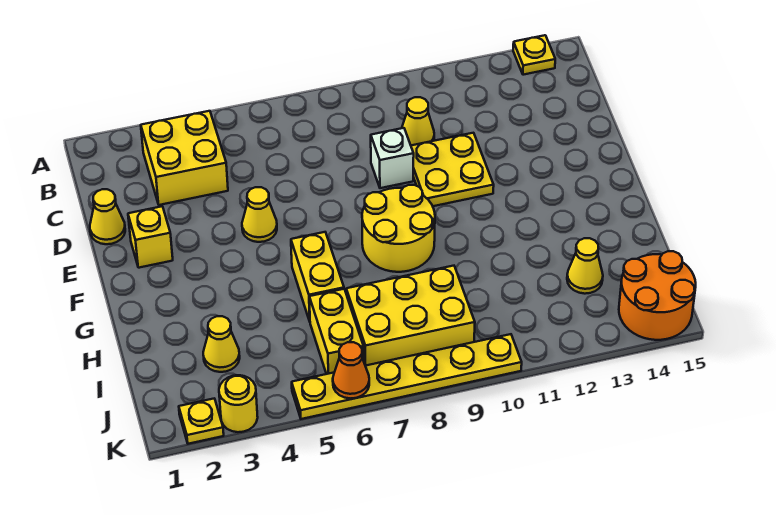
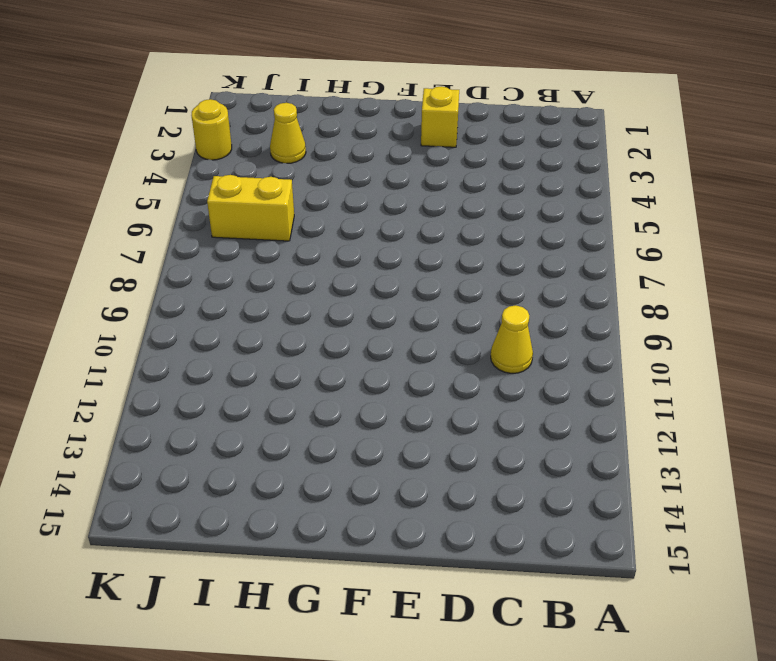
none -> yellow 1x1 plate [513,35,555,75]
none -> yellow 2x2 brick [141,111,228,205]
none -> yellow 1x1 cone [90,189,125,244]

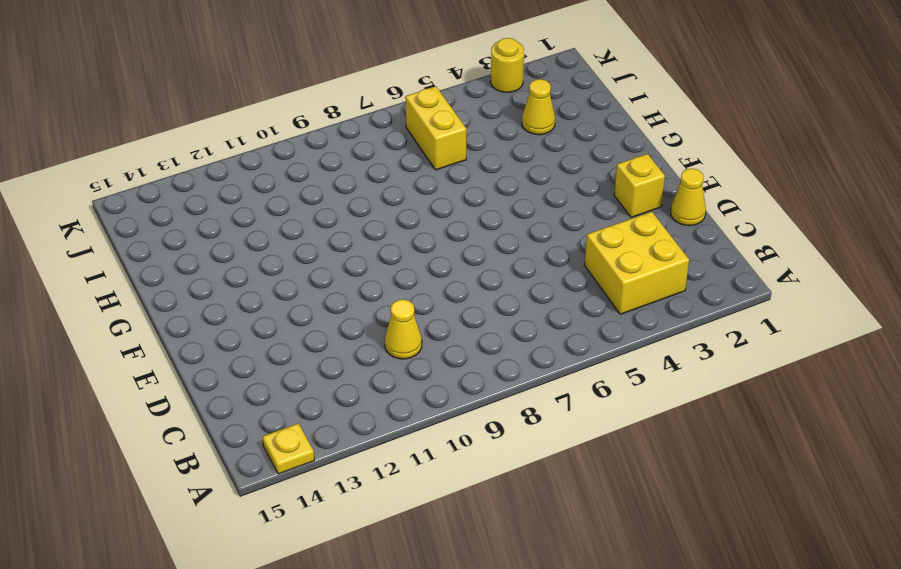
none -> white 1x1 brick [371,128,414,188]
none -> yellow 2x2 plate [411,133,494,206]
none -> yellow 1x1 cone [242,187,277,242]

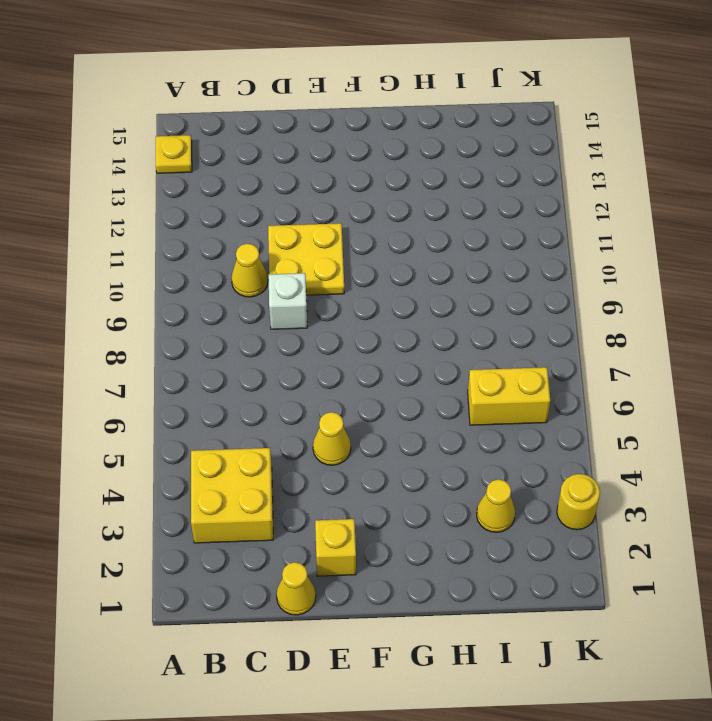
none -> yellow 2x2 round brick [362,185,435,272]
none -> yellow 1x2 brick [291,232,344,321]
none -> yellow 2x3 brick [346,266,475,366]

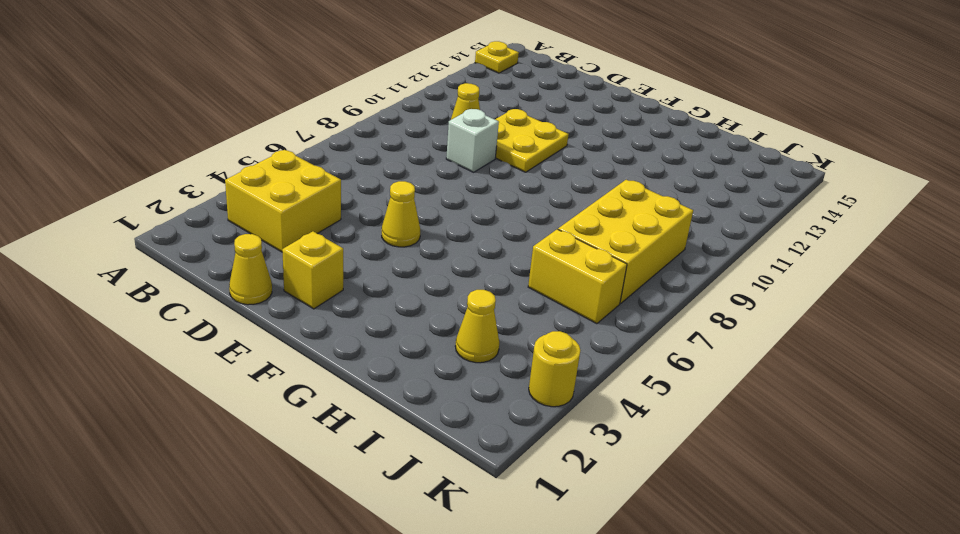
none -> yellow 2x2 round brick [362,185,435,272]
none -> yellow 1x2 brick [291,232,344,321]
none -> yellow 1x1 cone [567,238,603,294]

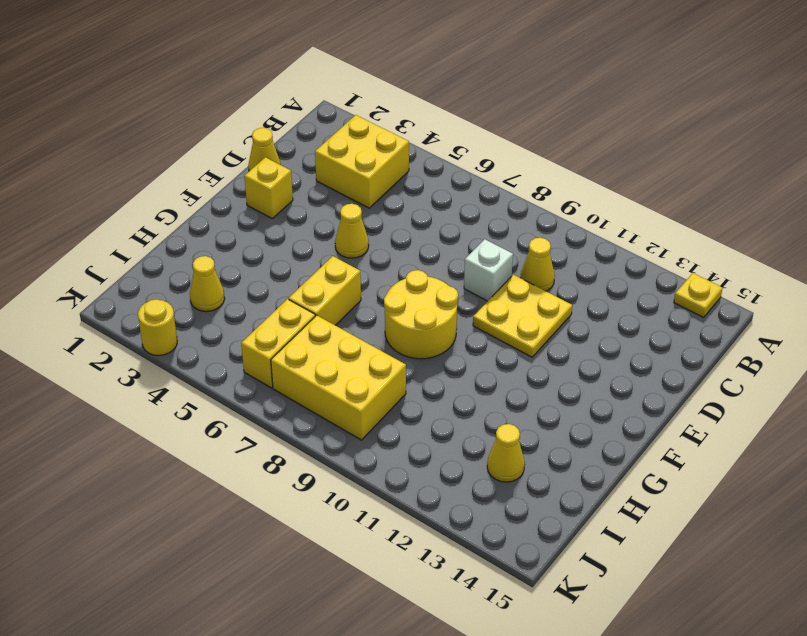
none -> orange 2x2 round brick [619,251,696,340]
none -> yellow 1x1 plate [179,399,224,444]
none -> yellow 1x6 plate [292,334,522,419]

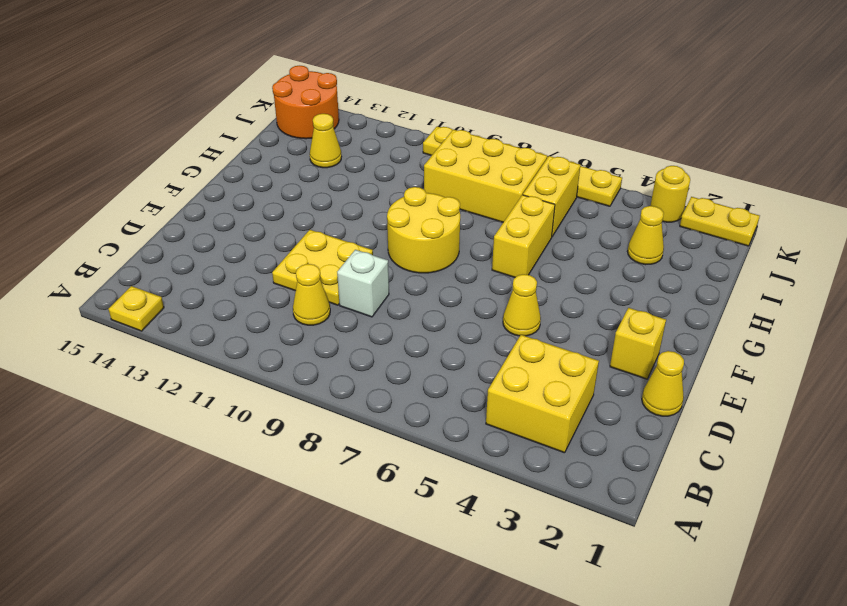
yellow 1x2 plate [680,197,760,246] -> yellow 1x1 plate [179,399,224,444]
none -> orange 1x1 cone [333,342,369,398]

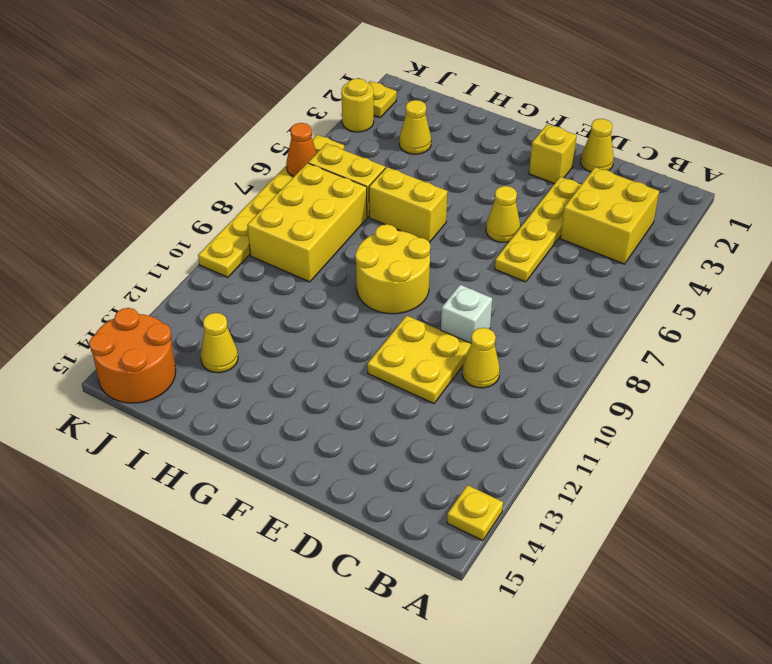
yellow 1x4 plate [495,177,581,282] -> none

